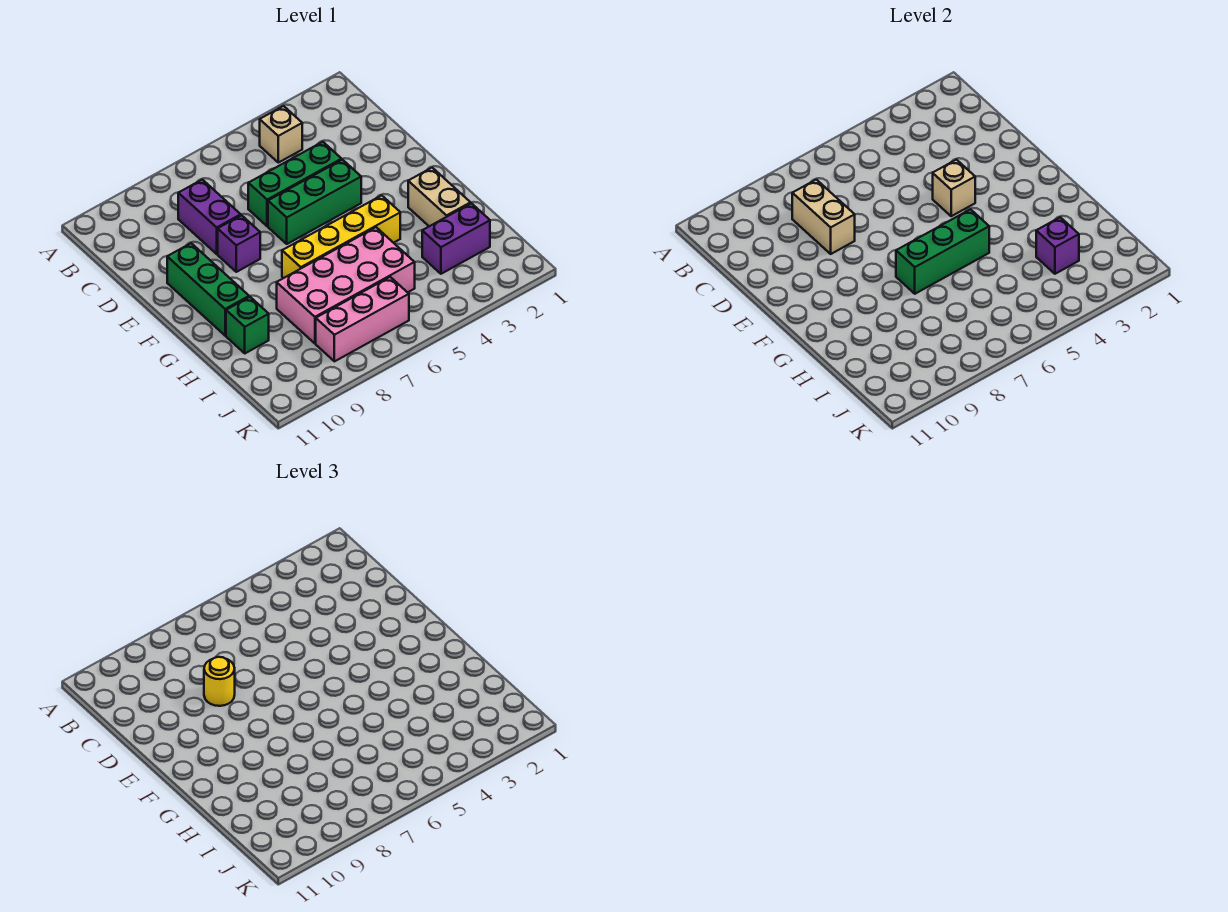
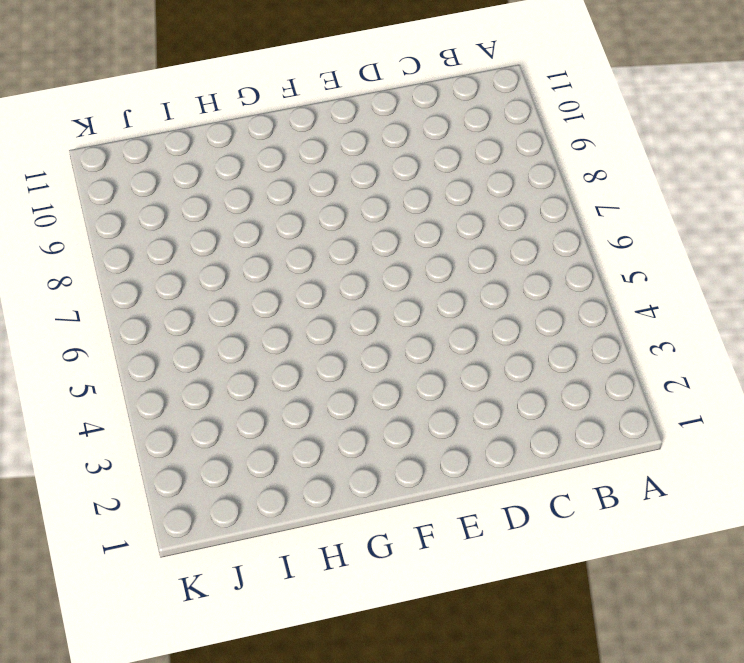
none -> tan 1x1 brick [260,106,302,163]
none -> purple 1x2 brick [178,180,241,254]
none -> green 1x3 brick [248,142,342,226]

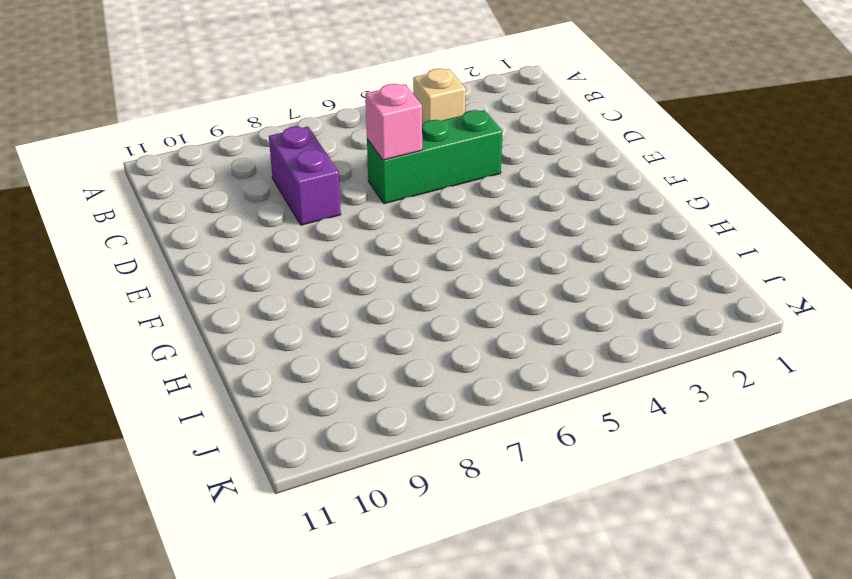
pink 1x1 brick [365,84,422,160] -> none
none -> green 1x3 brick [268,160,361,244]
none -> purple 1x1 brick [218,215,260,272]
none -> green 1x3 brick [167,243,249,336]

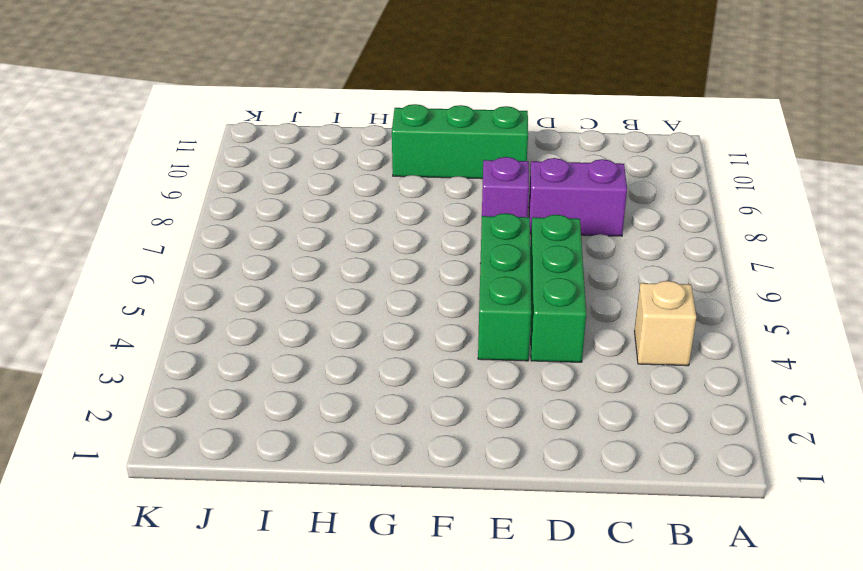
none -> tan 1x2 brick [408,168,471,226]
none -> yellow 1x4 brick [282,195,400,278]
none -> pink 2x4 brick [277,227,415,343]

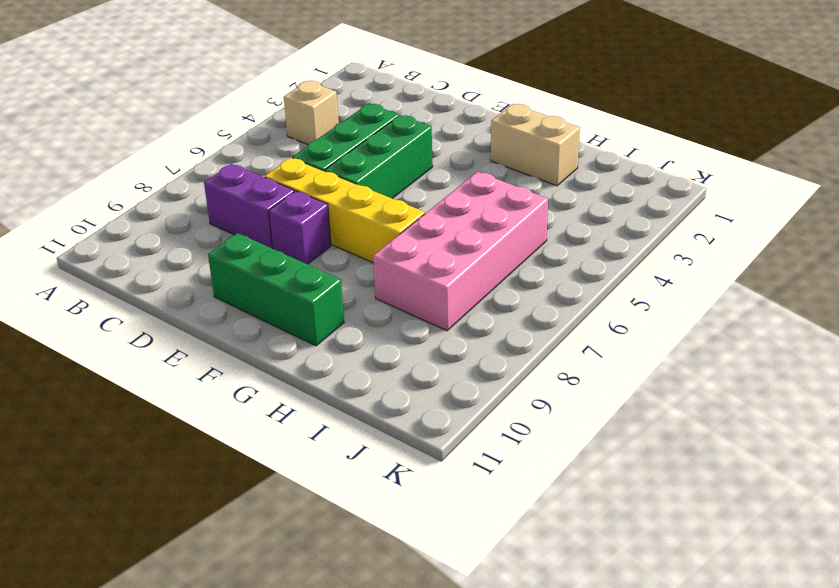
yellow 1x4 brick [265,158,425,263] -> yellow 1x4 brick turned to [282,195,400,278]
none -> green 1x1 brick [226,297,269,353]
none -> purple 1x2 brick [422,203,490,274]
none -> pink 1x3 brick [316,277,409,361]

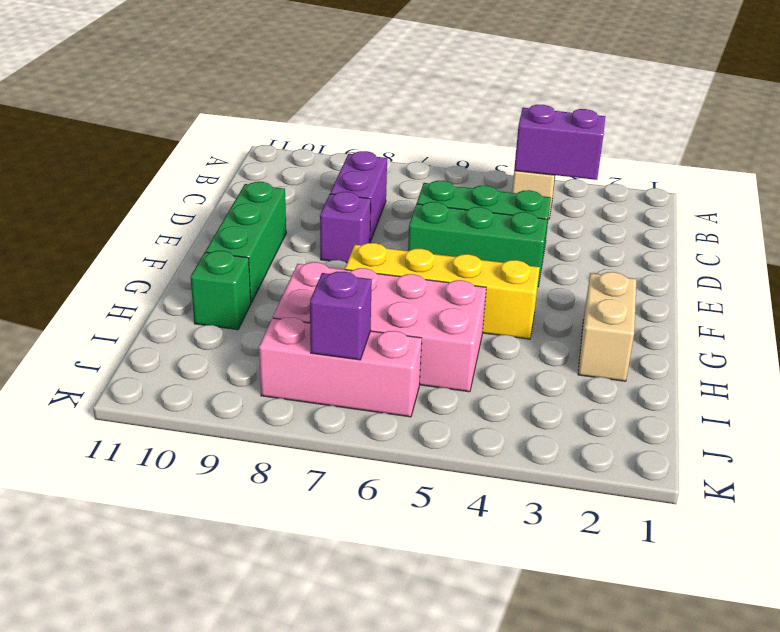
purple 1x2 brick [514,105,605,180] -> purple 1x2 brick moved to [422,203,490,274]
purple 1x1 brick [310,272,372,360] -> purple 1x1 brick moved to [1036,217,1079,274]
none -> tan 1x2 brick [792,180,855,254]
none -> tan 1x1 brick [933,160,975,216]
none -> green 1x3 brick [896,209,989,294]

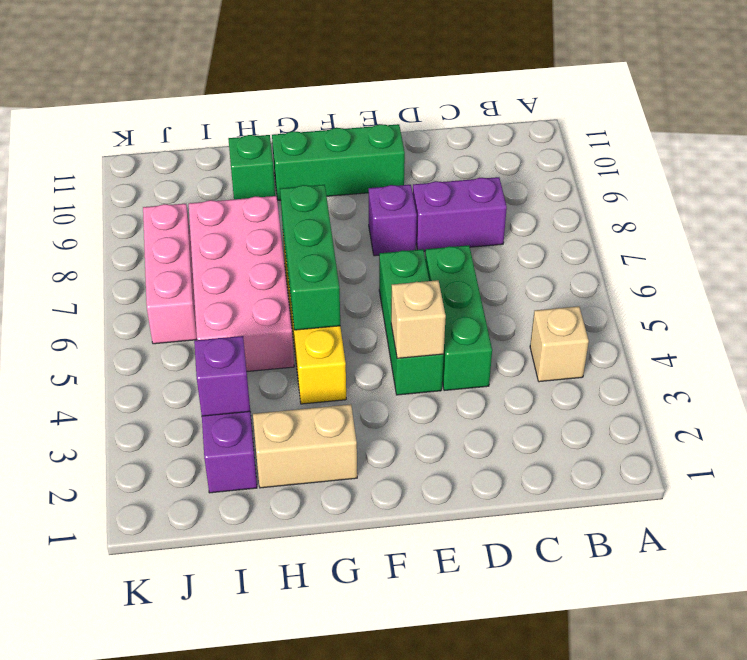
none -> tan 1x2 brick [792,180,855,254]
none -> yellow 1x1 round brick [204,657,235,706]

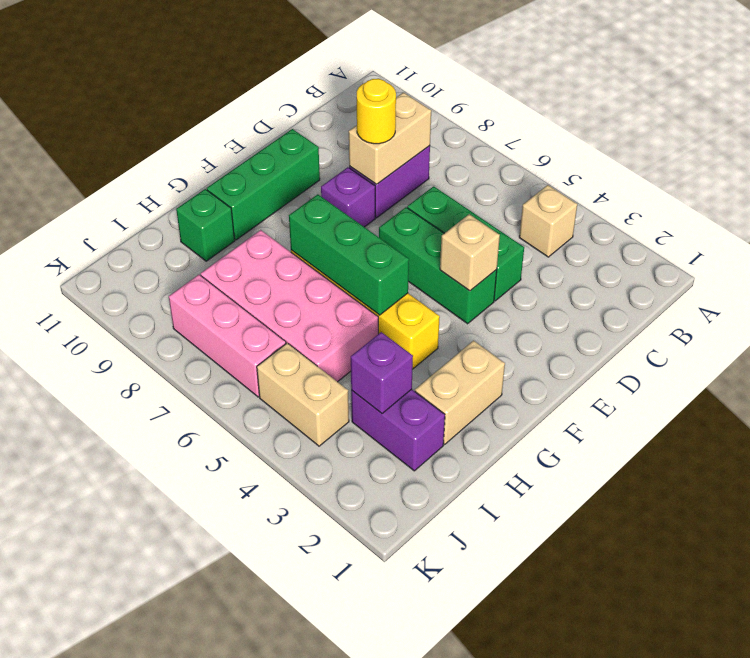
tan 1x2 brick [257,343,349,446] -> none

